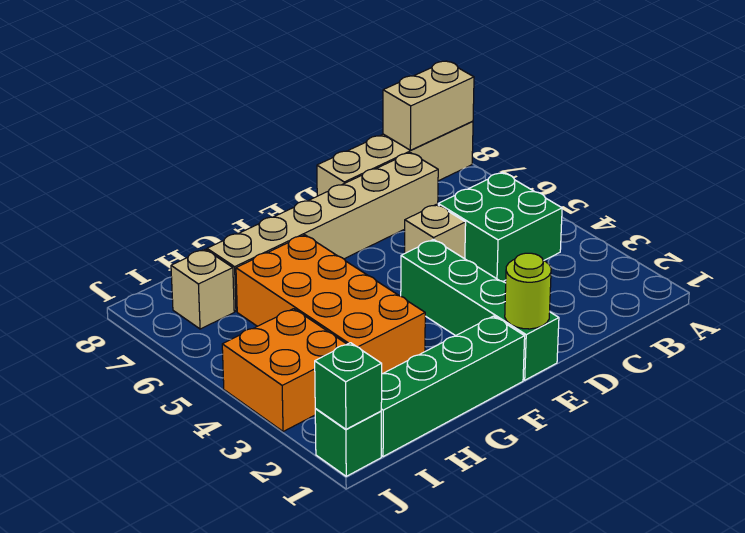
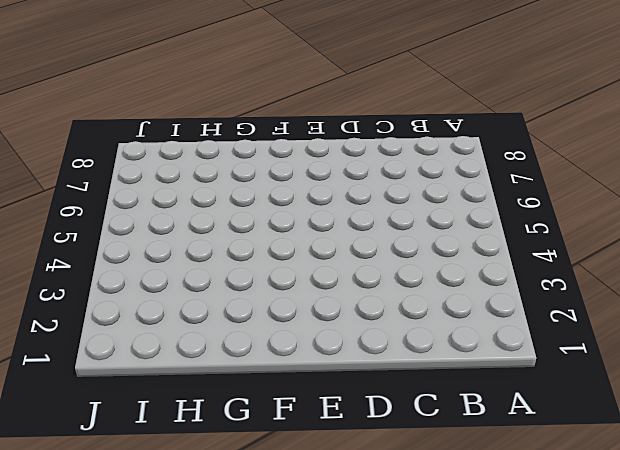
none -> tan 1x4 brick [317,121,473,196]
none -> green 2x2 brick [438,173,562,281]
none -> tan 1x6 brick [207,153,438,311]

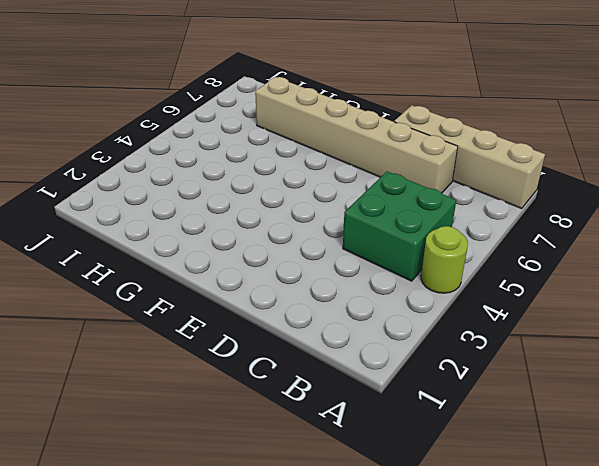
lime 1x1 round brick [421,226,468,293] -> lime 1x1 round brick moved to [505,253,551,329]
none -> tan 1x1 brick [405,204,466,259]
none -> green 1x4 brick [401,239,559,380]
none -> green 1x4 brick [381,316,525,457]

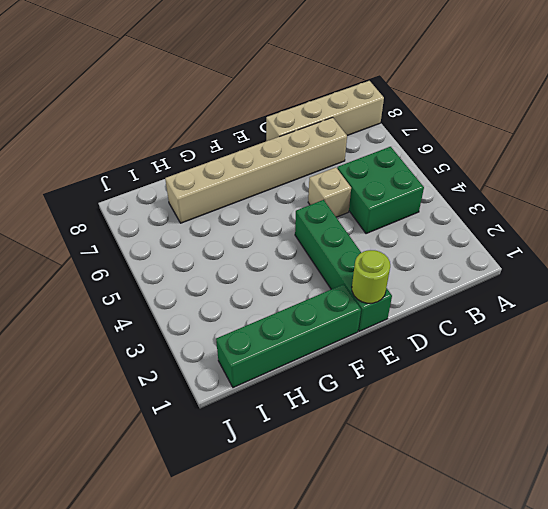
none -> orange 2x4 brick [236,235,425,374]
none -> orange 2x2 brick [222,309,347,432]
none -> tan 1x1 brick [171,249,234,329]

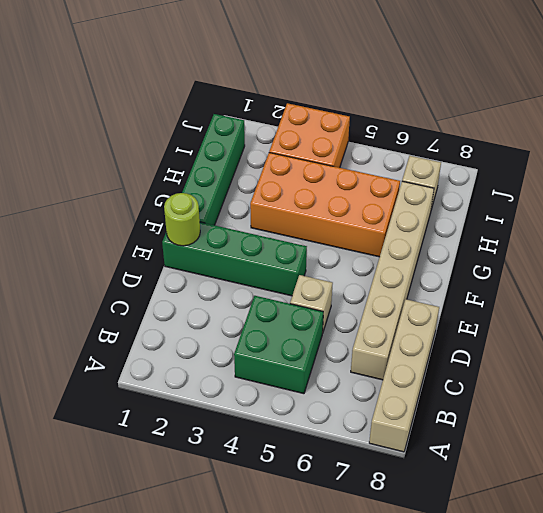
none -> green 1x1 brick [315,409,381,476]
none -> tan 1x2 brick [383,61,474,150]
none -> green 1x1 brick [315,343,382,429]

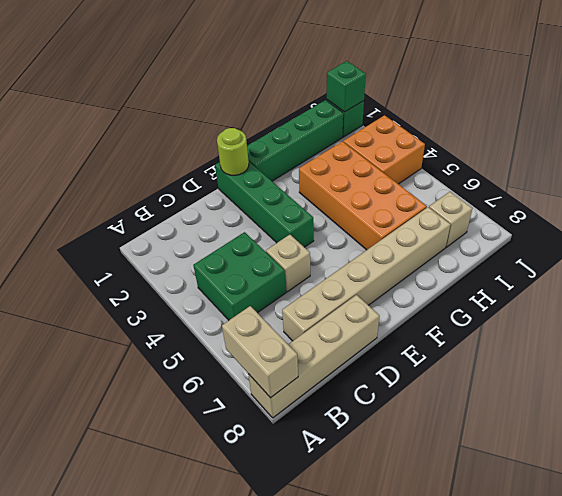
tan 1x2 brick [222,306,298,398] -> tan 1x2 brick turned to [383,61,474,150]

